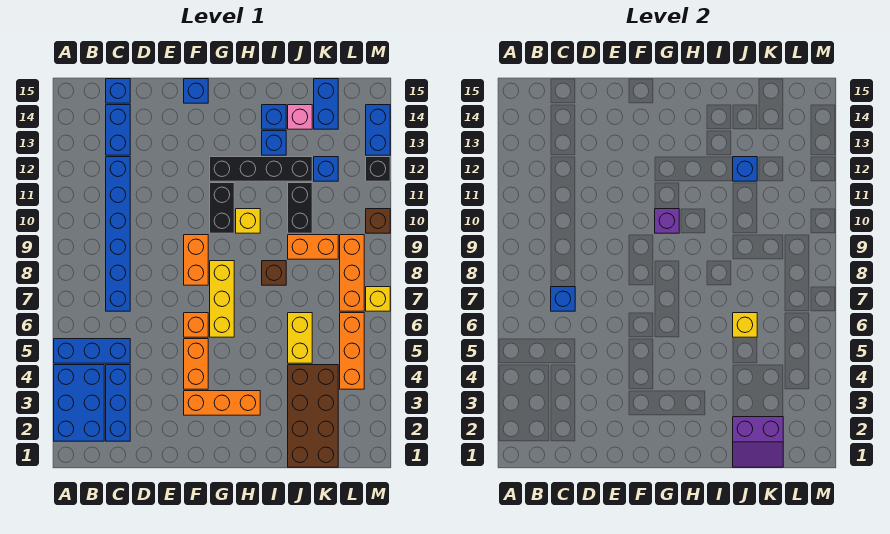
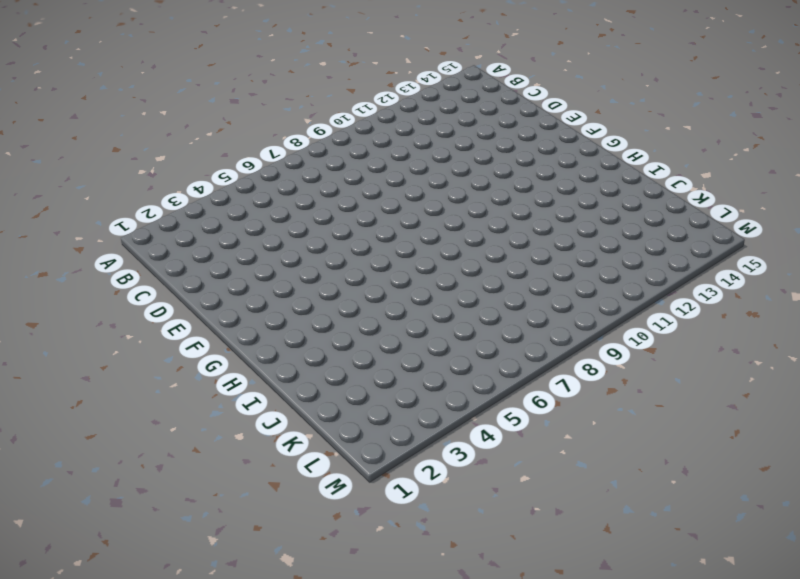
none -> blue 2x3 brick [54,365,104,441]
none -> blue 1x3 brick [54,339,130,363]
none -> blue 1x3 brick [106,365,130,441]
none -> blue 1x6 brick [106,157,130,311]

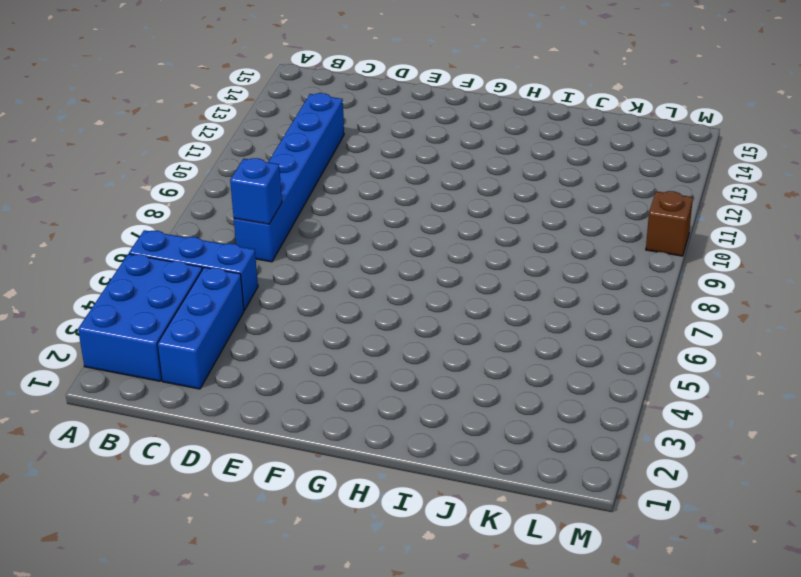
none -> blue 1x2 brick [106,105,130,155]
none -> blue 1x1 brick [106,79,130,103]
none -> orange 1x3 brick [184,391,260,415]
none -> orange 1x2 brick [184,339,208,389]

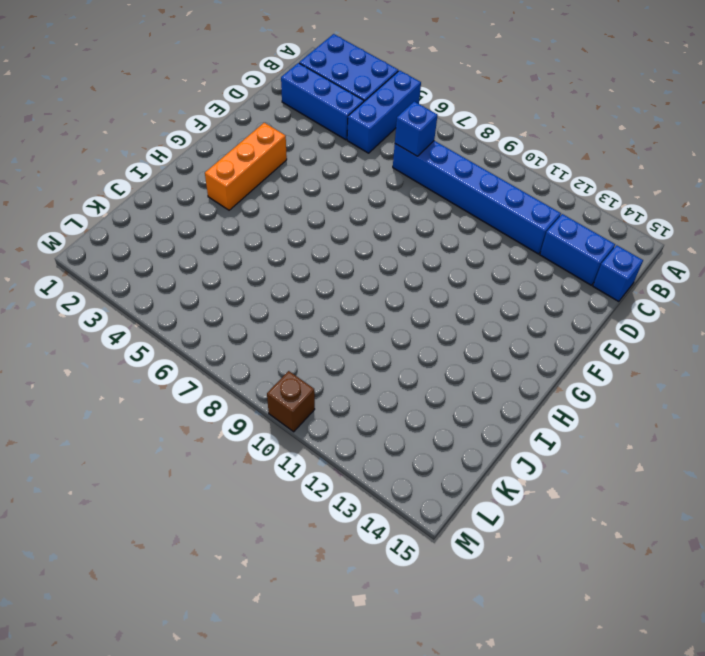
none -> orange 1x2 brick [184,339,208,389]
none -> orange 1x1 brick [184,313,208,337]
none -> orange 1x2 brick [184,235,208,285]
none -> blue 1x1 brick [184,79,208,103]

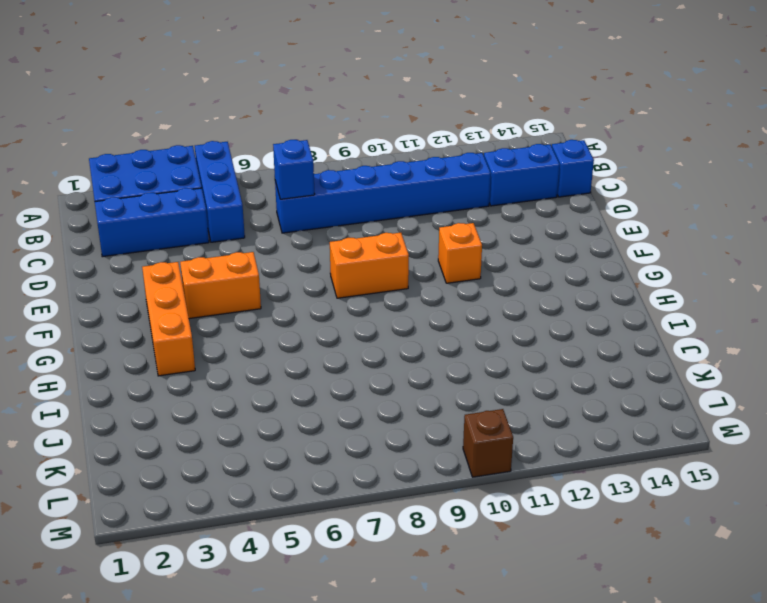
orange 1x1 brick [438,223,482,283] -> orange 1x1 brick moved to [184,313,208,337]
none -> blue 1x1 brick [184,79,208,103]
none -> yellow 1x3 brick [210,261,234,337]
none -> black 1x2 brick [210,183,234,233]
none -> black 1x4 brick [210,157,312,181]

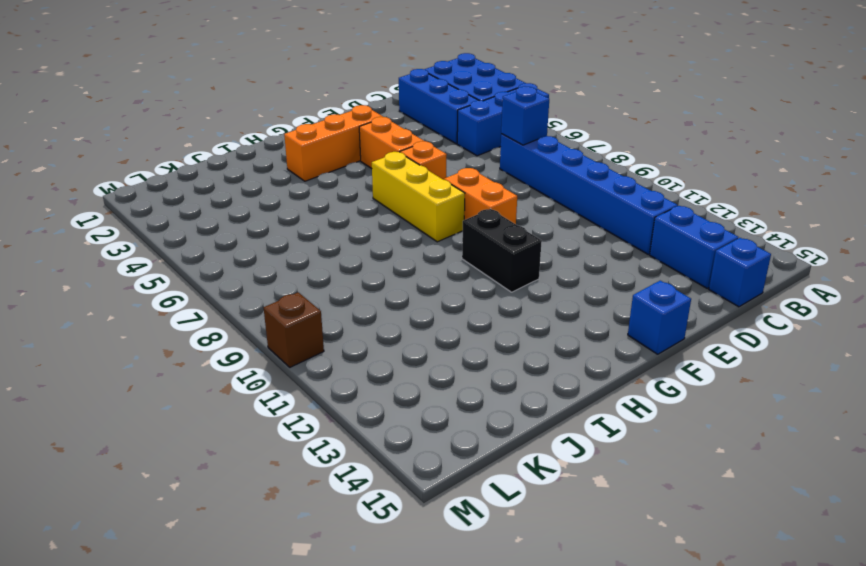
none -> black 1x4 brick [210,157,312,181]
none -> yellow 1x1 brick [236,209,260,233]
none -> brown 1x1 brick [262,261,286,285]
none -> blue 1x1 brick [262,131,286,155]

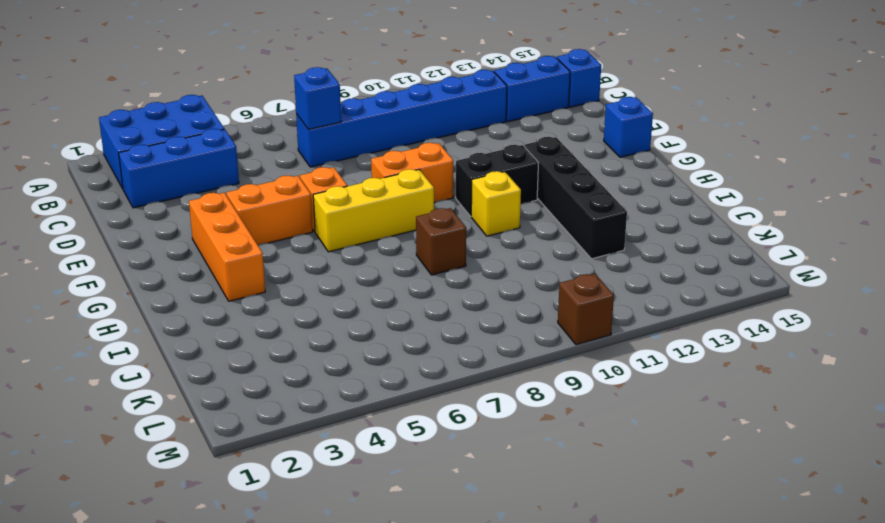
none -> blue 1x3 brick [54,339,130,363]
none -> blue 1x1 brick [262,131,286,155]
none -> blue 1x1 brick [262,105,286,129]
none -> brown 2x4 brick [288,365,338,467]

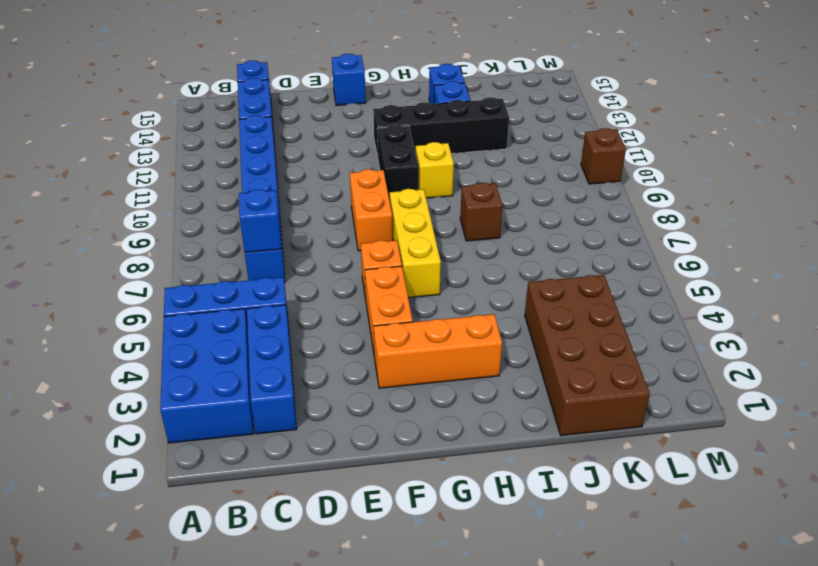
none -> yellow 1x2 brick [288,313,312,363]
none -> orange 1x2 brick [288,235,338,259]
none -> black 1x2 brick [288,183,312,233]
none -> pink 1x1 brick [288,105,312,129]

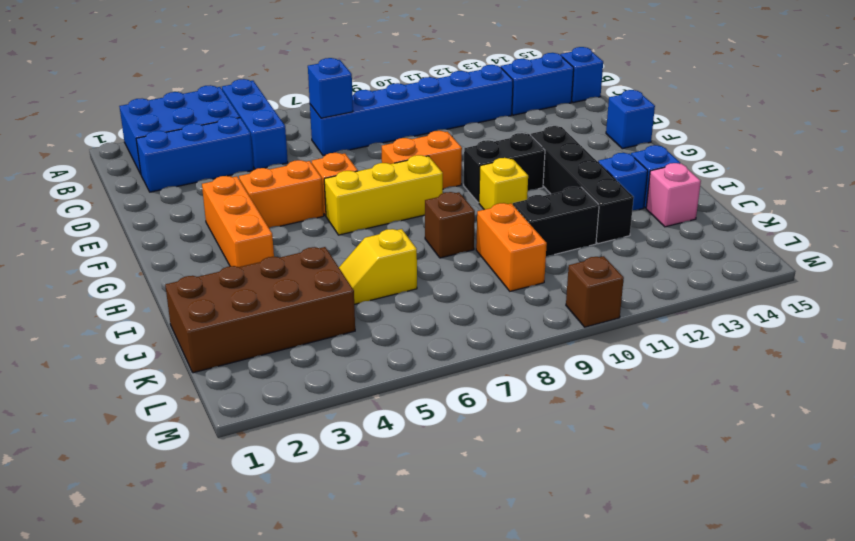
yellow 1x2 slope [339,229,417,304] -> yellow 1x2 brick [288,313,312,363]
none -> blue 1x1 brick [314,157,338,181]
none -> blue 1x2 brick [314,79,338,129]
none -> orange 1x3 brick [340,313,364,389]
none -> orange 1x3 brick [340,235,364,311]

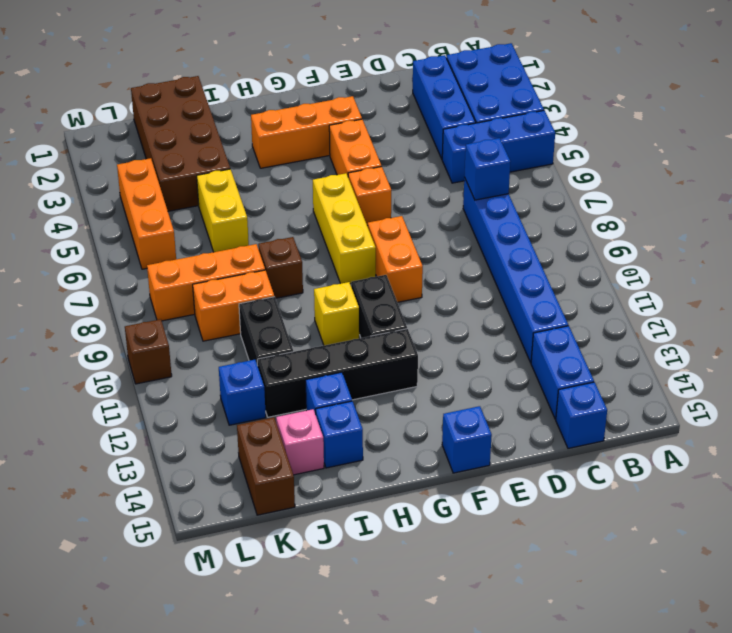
orange 1x3 brick [147,244,265,321] -> orange 1x3 brick turned to [340,235,364,311]
brown 1x2 brick [237,417,295,515] -> blue 1x2 brick [314,79,338,129]
none -> yellow 1x1 brick [366,287,390,311]
none -> black 1x1 brick [366,157,390,181]
none -> blue 1x2 brick [366,105,390,155]
none -> purple 1x1 brick [655,209,679,233]

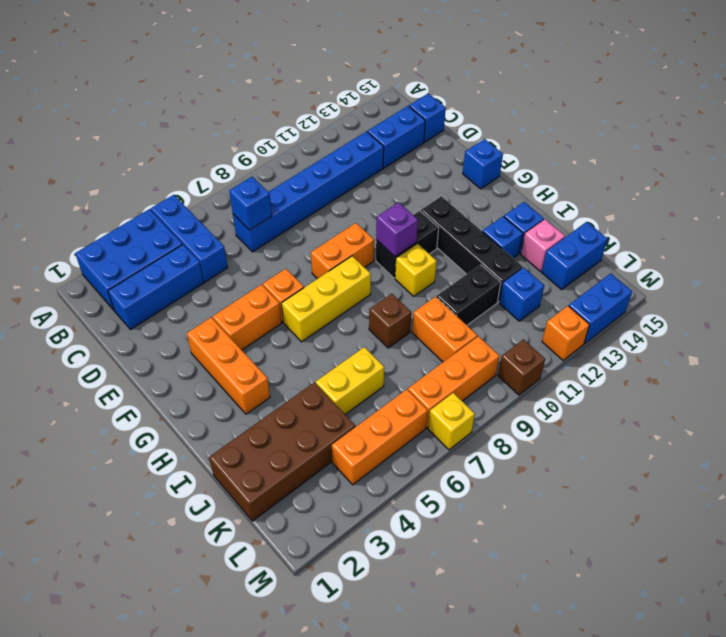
orange 1x1 brick [542,306,590,360] -> black 1x1 brick [366,157,390,181]
none -> purple 2x2 slope [733,417,783,467]
none -> yellow 1x1 brick [733,313,757,337]
none -> blue 1x1 brick [733,157,757,181]

